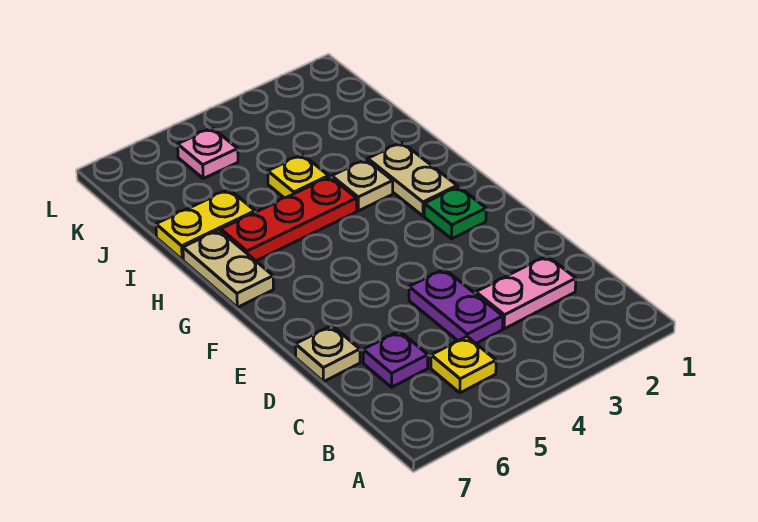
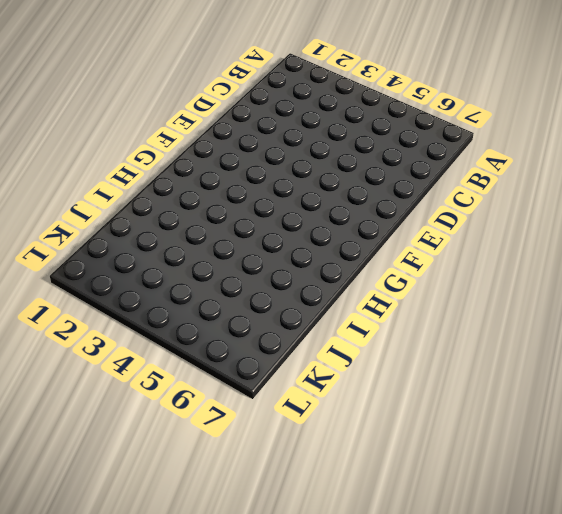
none -> yellow 1x1 plate [431,337,496,393]
none -> pink 1x2 plate [476,256,576,329]
none -> purple 1x2 plate [409,269,503,343]

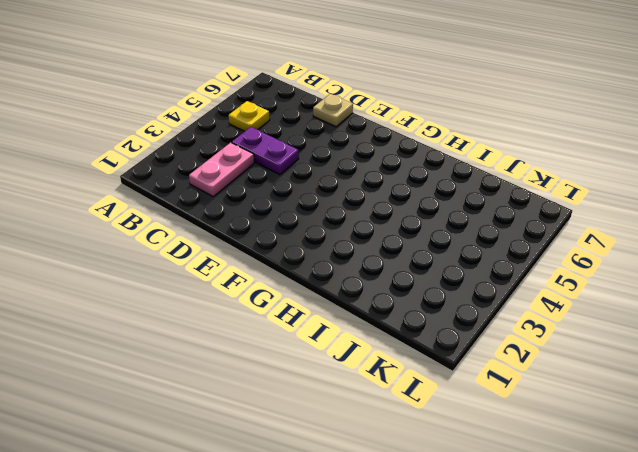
none -> purple 1x1 plate [363,331,428,387]
none -> green 1x1 plate [424,187,486,239]
none -> tan 1x2 plate [368,142,457,216]

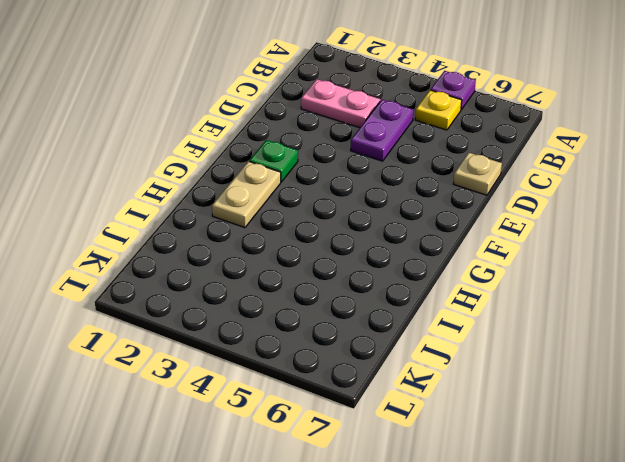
purple 1x1 plate [431,71,476,110] -> purple 1x1 plate moved to [363,331,428,387]
none -> tan 1x2 plate [183,230,274,307]
none -> tan 1x1 plate [332,160,393,211]
none -> red 1x3 plate [221,177,357,261]

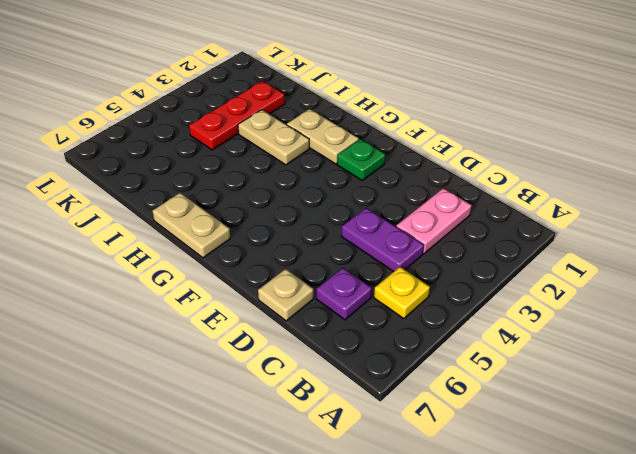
tan 1x2 plate [238,110,309,165] -> tan 1x1 plate [332,160,393,211]
red 1x3 plate [189,81,285,150] -> red 1x3 plate moved to [221,177,357,261]
none -> yellow 1x1 plate [268,155,329,198]
none -> yellow 1x2 plate [156,189,255,260]
none -> pink 1x1 plate [178,128,238,178]

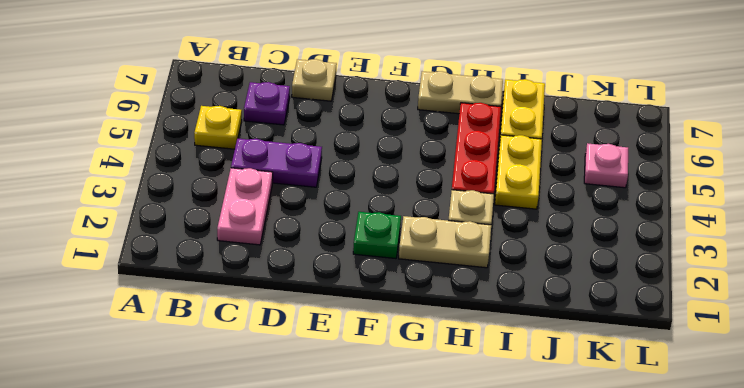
yellow 1x2 plate [495,135,542,209] -> yellow 1x1 plate [268,155,329,198]

